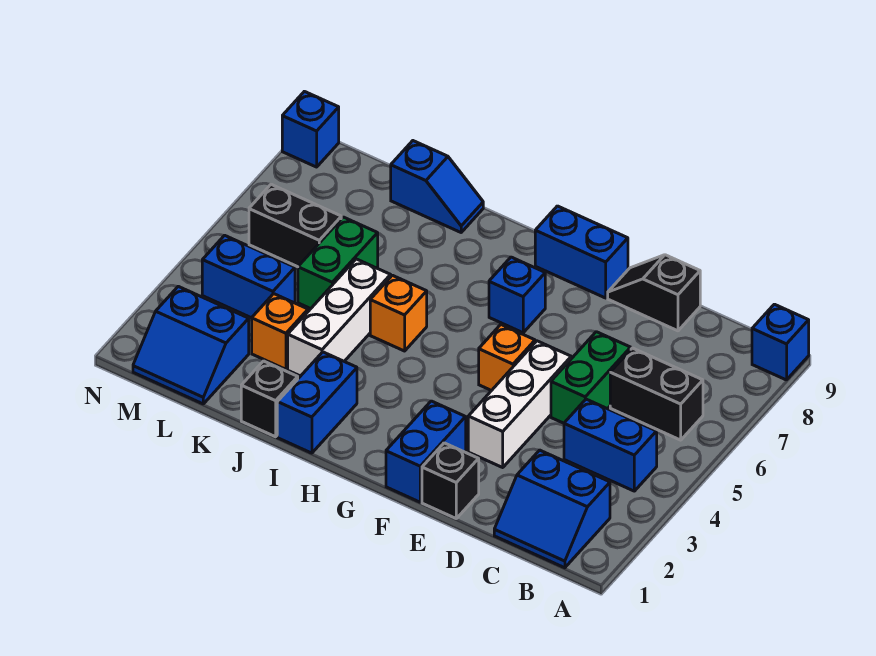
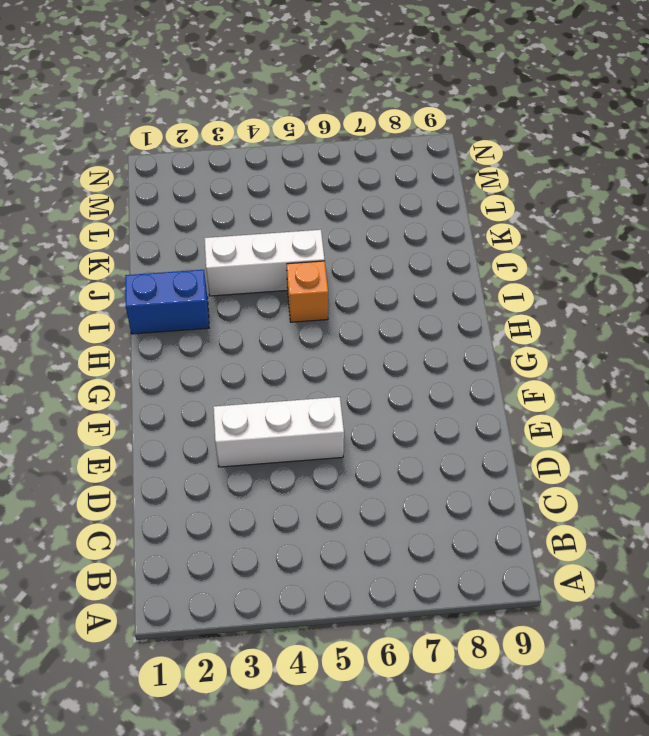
none -> blue 1x1 brick [752,304,809,380]
none -> blue 2x2 slope [494,450,610,568]
none -> blue 1x2 brick [564,399,657,491]

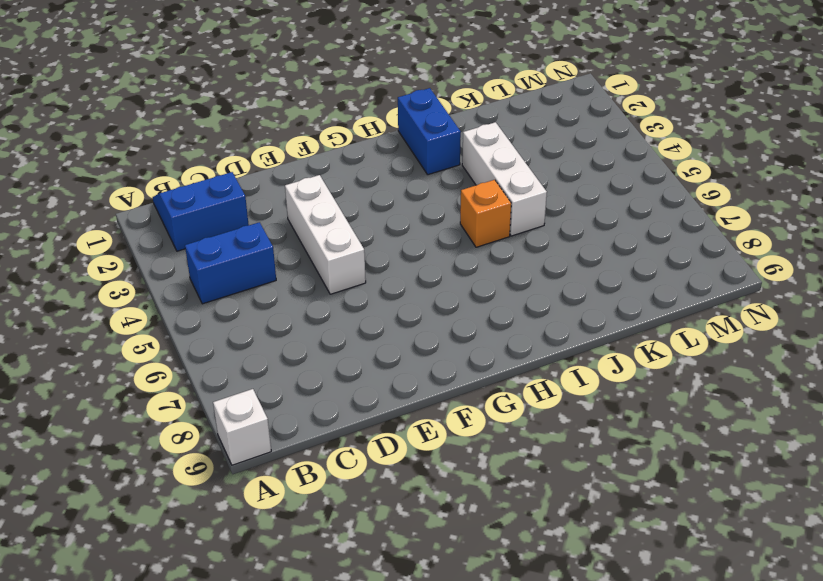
white 1x1 brick [213,389,271,465] -> blue 1x1 brick [752,304,809,380]
none -> black 1x2 brick [610,348,703,440]
none -> green 1x2 brick [551,332,631,423]
none -> black 1x2 slope [608,255,700,331]

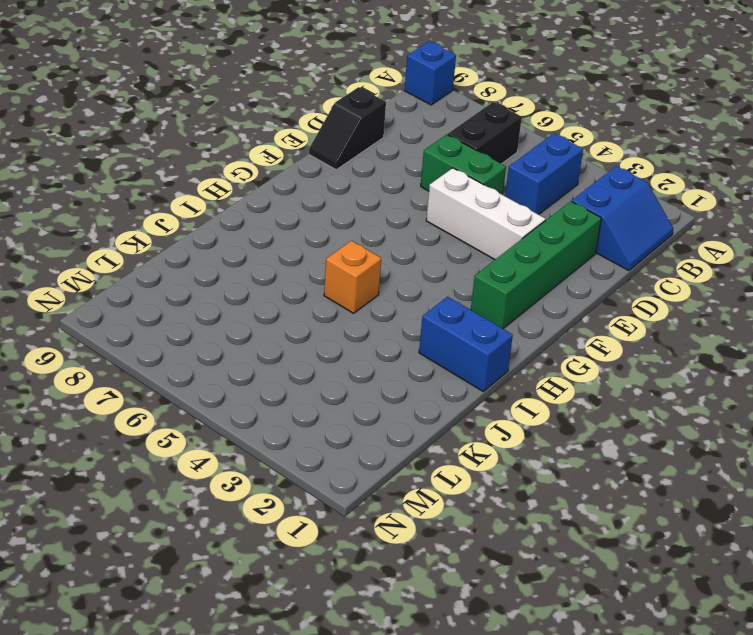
green 1x4 brick [471,201,601,329] -> blue 1x2 brick [386,401,466,502]
none -> black 1x1 brick [422,443,479,518]
none -> orange 1x1 brick [479,325,535,391]
none -> blue 1x2 brick [535,206,628,298]

